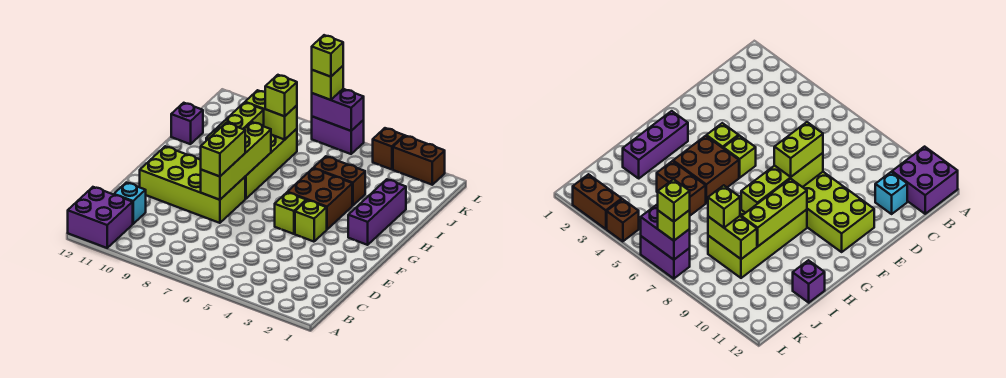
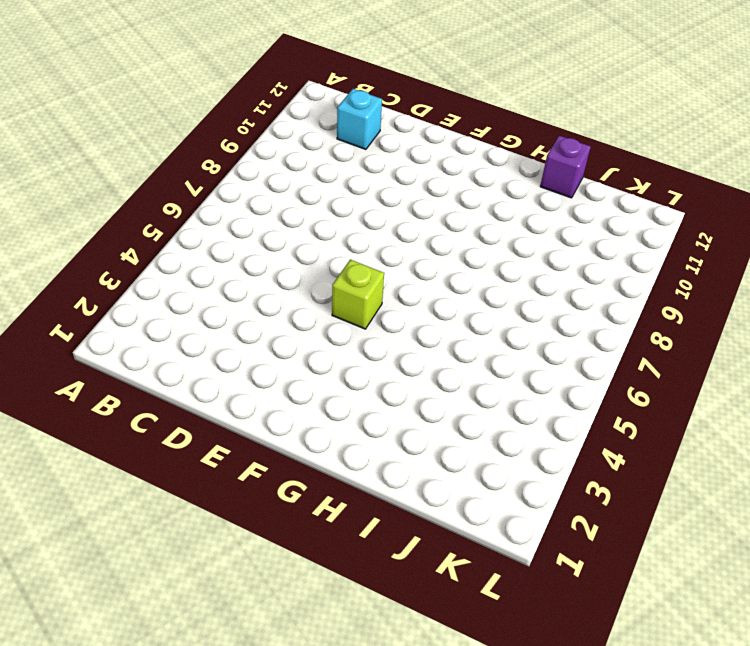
none -> purple 2x2 brick [68,187,133,248]
none -> lime 2x4 brick [140,146,245,223]
none -> lime 1x1 brick [295,200,327,242]

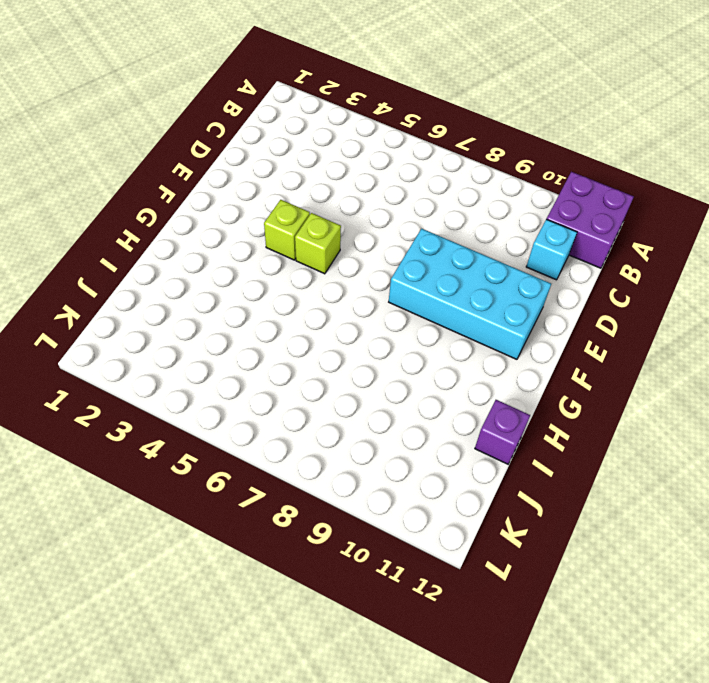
cyan 2x4 brick [389,229,551,359] -> lime 2x4 brick [140,146,245,223]
none -> purple 1x3 brick [348,179,406,245]
none -> brown 2x2 brick [287,168,352,229]
none -> lime 2x4 brick [245,129,297,199]

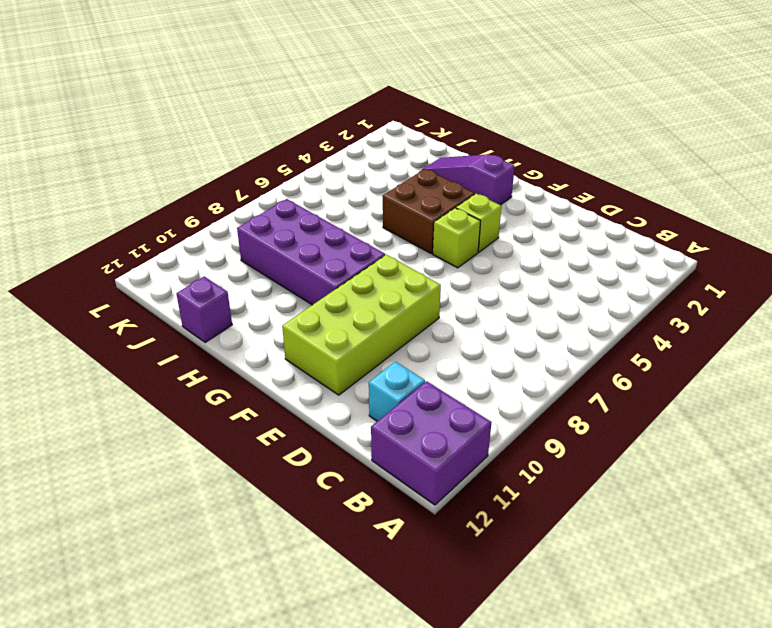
purple 1x3 slope [422,154,515,205] -> purple 1x3 brick [348,179,406,245]
purple 2x4 brick [237,199,385,305] -> lime 2x4 brick [245,129,297,199]
none -> brown 1x2 brick [313,156,365,206]
none -> brown 1x2 brick [393,136,445,185]
none -> brown 1x1 brick [373,128,404,169]

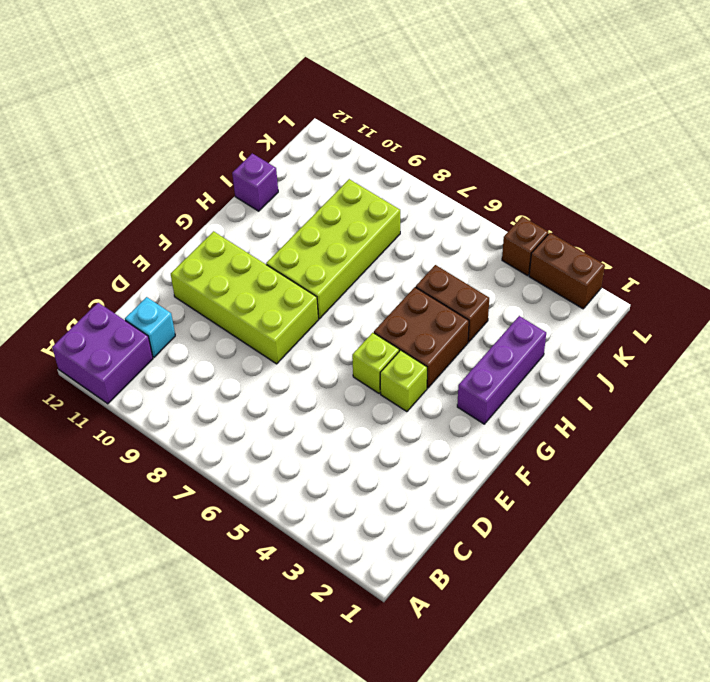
none -> purple 1x2 brick [312,117,364,154]
none -> lime 1x4 brick [201,122,271,200]
none -> lime 1x3 brick [206,102,264,141]

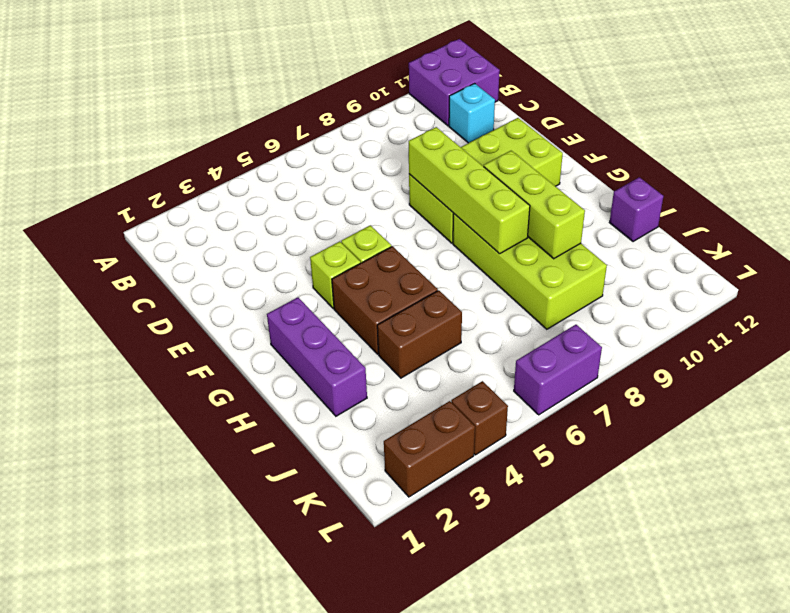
none -> lime 1x2 brick [245,90,297,140]
none -> purple 1x2 brick [312,89,364,131]
none -> lime 1x2 brick [201,123,245,176]

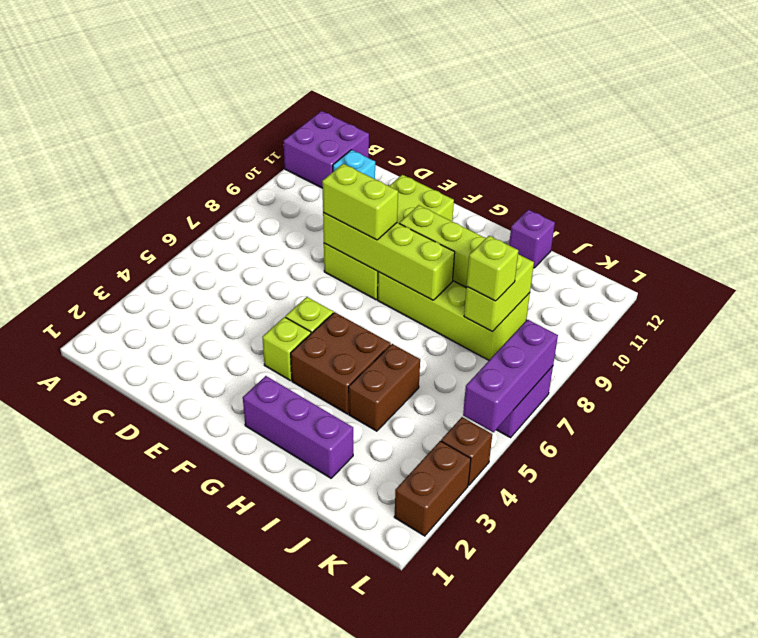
purple 1x3 brick [463,320,558,432] -> purple 1x2 brick [312,89,364,131]
none -> lime 1x1 brick [312,66,343,100]
none -> lime 1x1 brick [312,35,343,77]

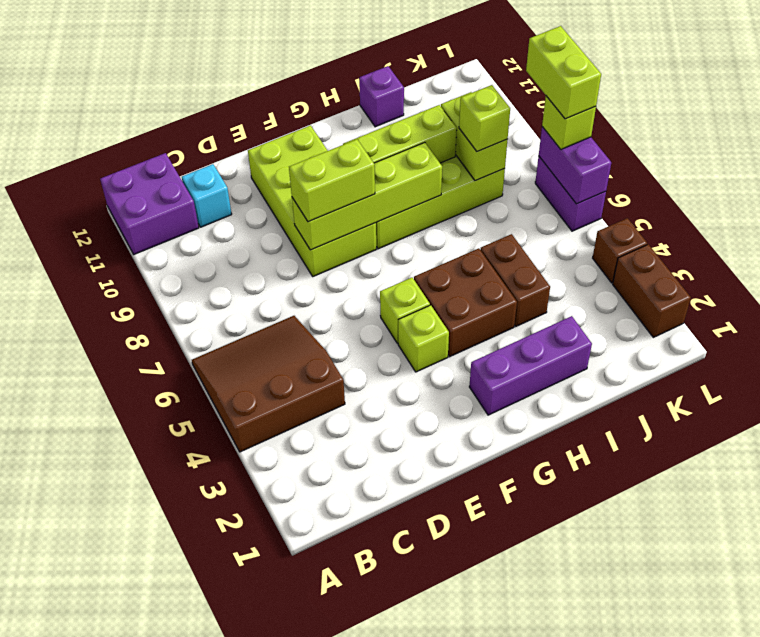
brown 3x3 slope [192,316,345,452] -> none
lime 1x2 brick [526,26,601,119] -> lime 1x1 brick [312,35,343,77]

